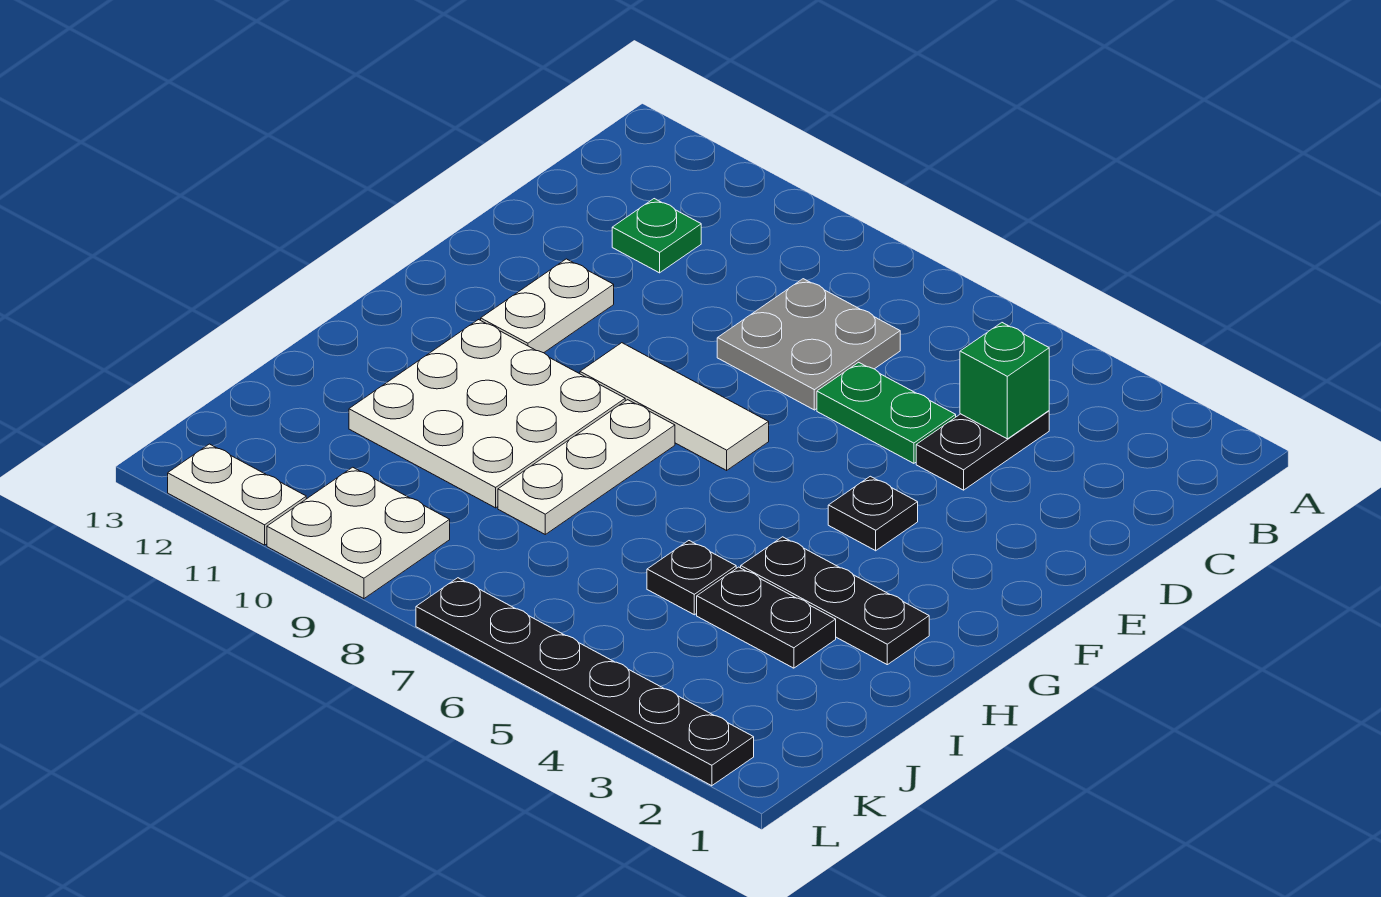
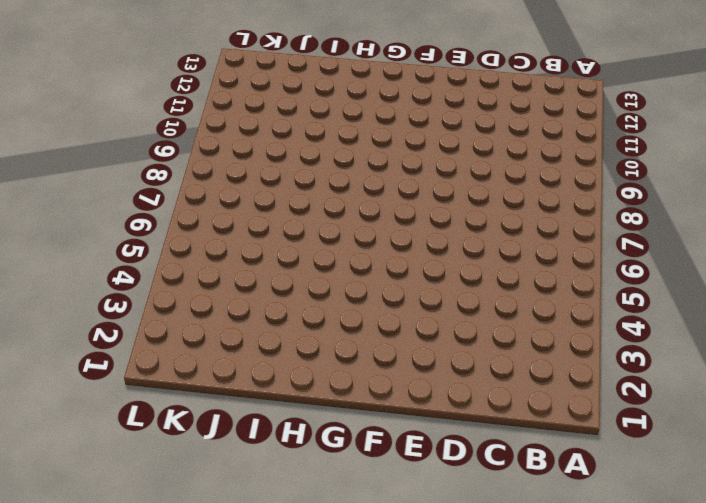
none -> black 1x2 plate [916,411,1049,490]
none -> grey 2x2 plate [717,279,900,410]
none -> green 1x1 plate [612,199,701,273]

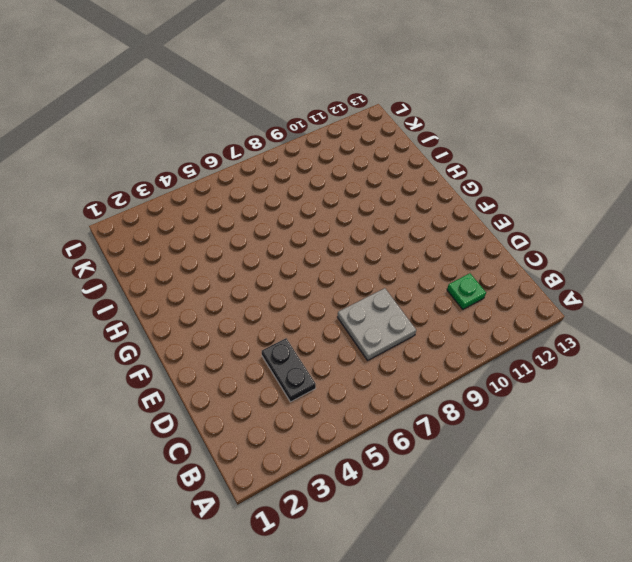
none -> green 1x2 plate [817,362,956,463]
none -> white 1x2 plate [481,259,614,353]
none -> black 1x1 plate [828,476,918,551]

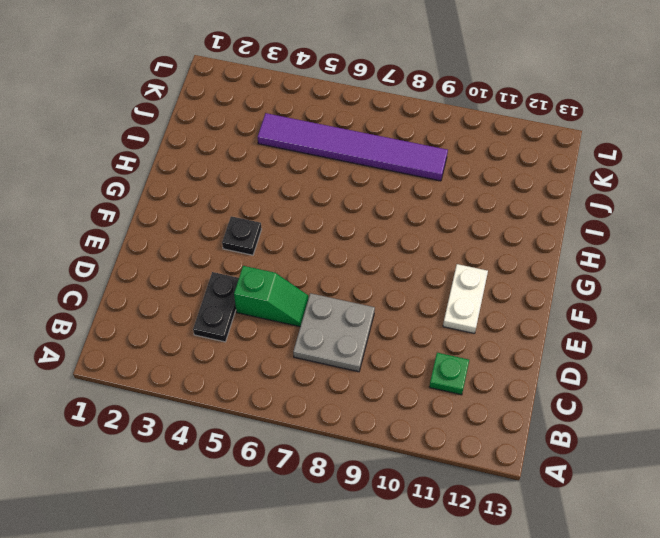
green 1x2 slope [234,266,309,327] -> green 1x2 plate [817,362,956,463]
purple 1x6 tile [258,113,448,181] -> none
none -> white 1x3 tile [580,343,769,470]
none -> white 1x3 plate [498,400,675,534]
none -> white 3x3 plate [349,320,625,508]

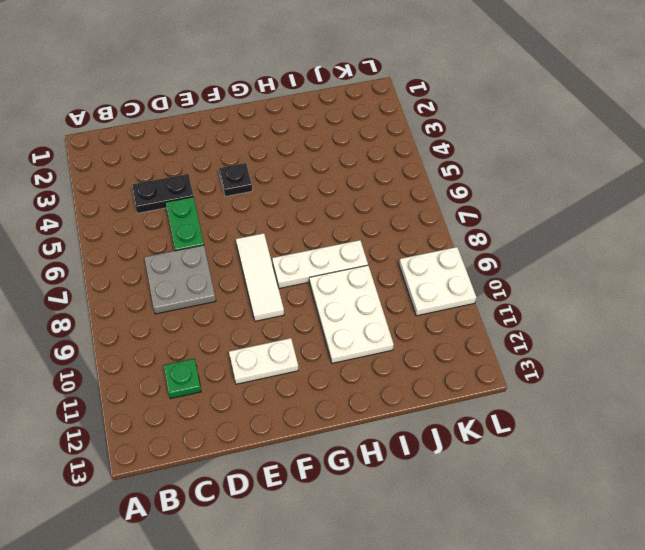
white 2x3 plate [309,265,394,363] -> white 3x3 plate [349,320,625,508]
none -> black 1x3 plate [741,537,929,665]
none -> black 1x2 plate [697,567,836,668]
none -> black 1x1 plate [647,541,736,615]

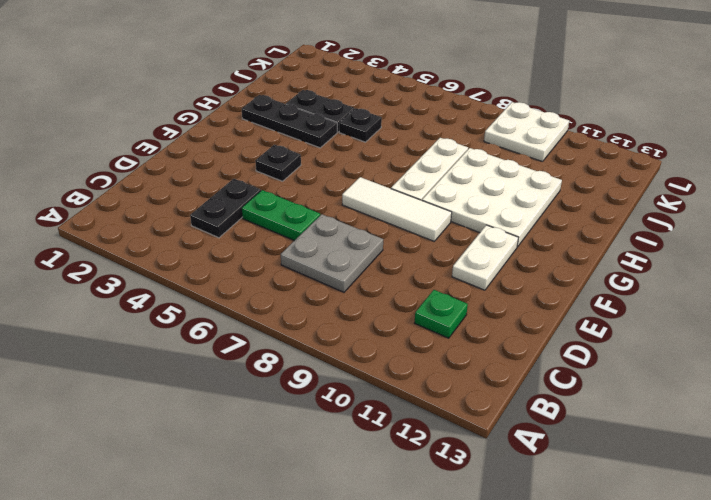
none -> black 1x6 plate [416,578,754,786]
none -> white 1x2 plate [168,444,306,545]
none -> green 1x1 brick [960,323,1049,439]

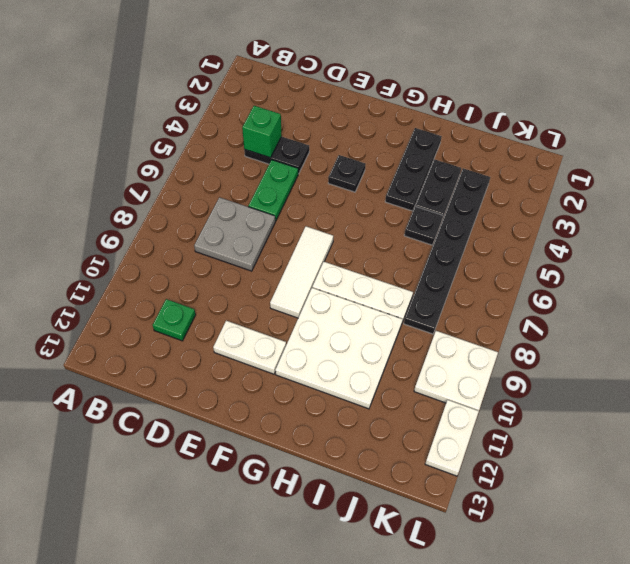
black 1x6 plate [404,168,490,334] -> black 1x6 plate moved to [416,578,754,786]

